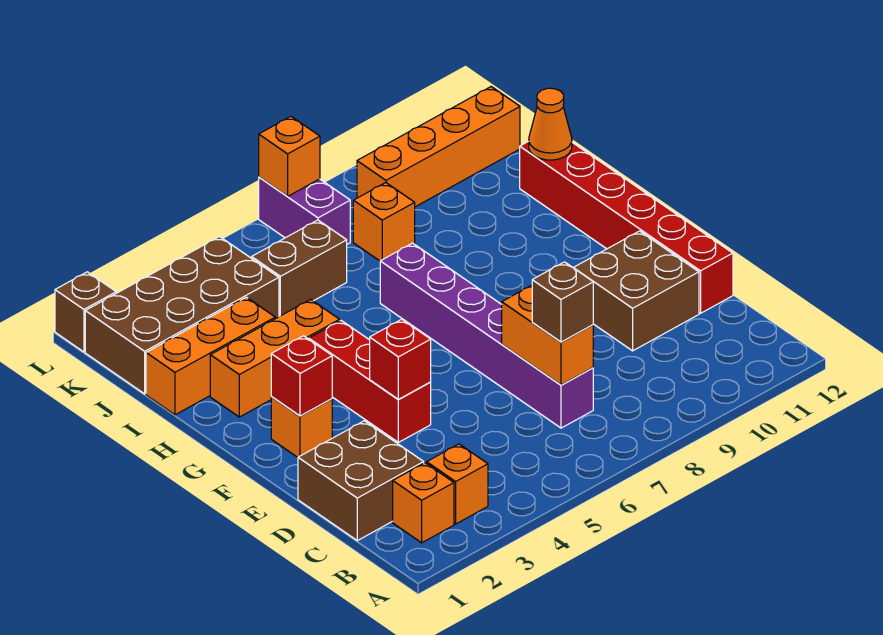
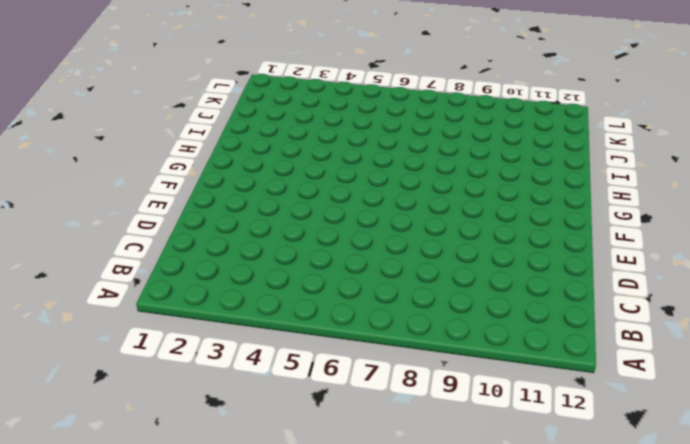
none -> orange 1x1 brick [393,463,454,543]
none -> orange 1x1 brick [427,444,488,524]
none -> brown 2x2 brick [298,421,424,541]

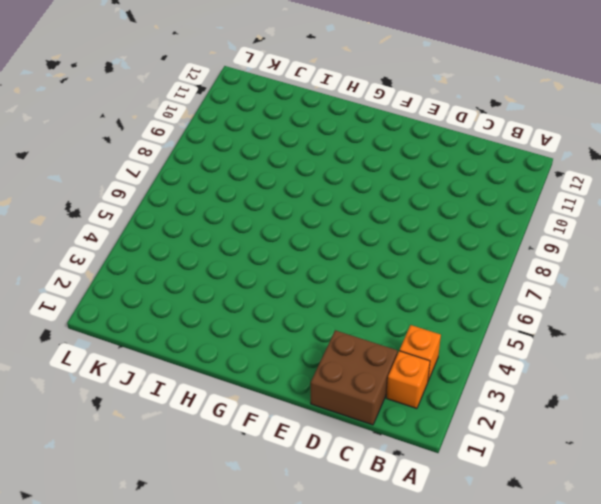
none -> purple 1x6 brick [380,243,593,428]
none -> brown 2x2 brick [574,231,699,351]
none -> red 1x6 brick [520,141,733,313]

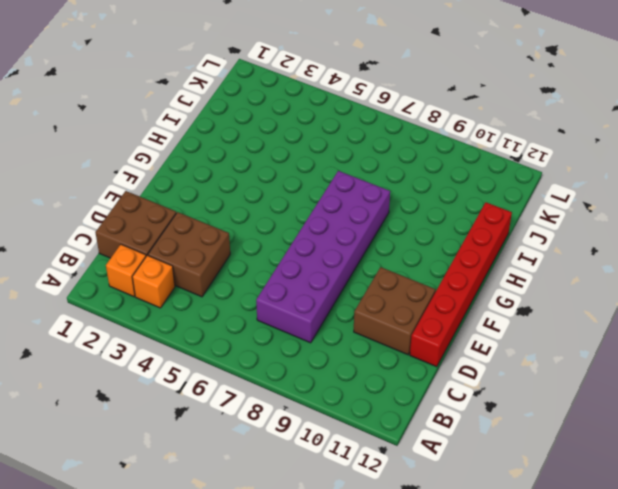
brown 2x2 brick [148,212,230,297] -> none
purple 2x6 brick [256,171,390,343] -> purple 1x6 brick [380,243,593,428]
none -> red 1x3 brick [309,321,431,442]
none -> orange 1x1 brick [271,397,332,457]
none -> orange 1x3 brick [210,299,340,417]

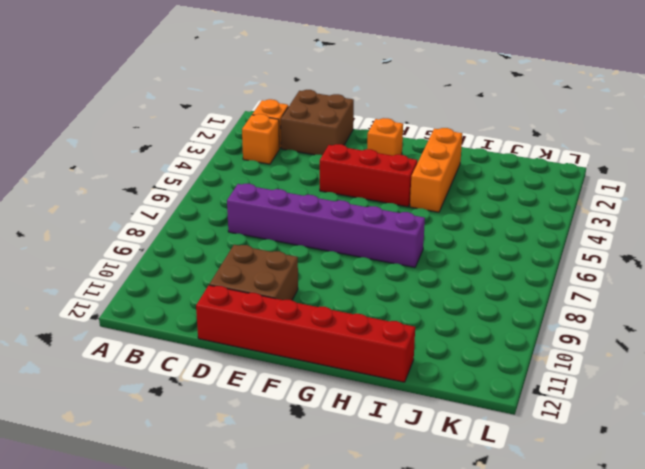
none -> orange 1x3 brick [146,297,275,415]
none -> brown 2x4 brick [85,237,279,394]
none -> brown 1x2 brick [252,220,347,317]

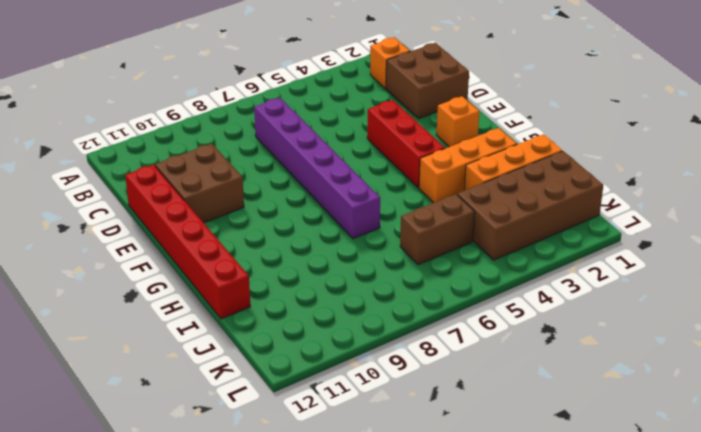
none -> orange 1x1 brick [427,444,488,524]
none -> orange 1x1 brick [353,183,415,261]
none -> purple 1x2 brick [259,177,350,244]

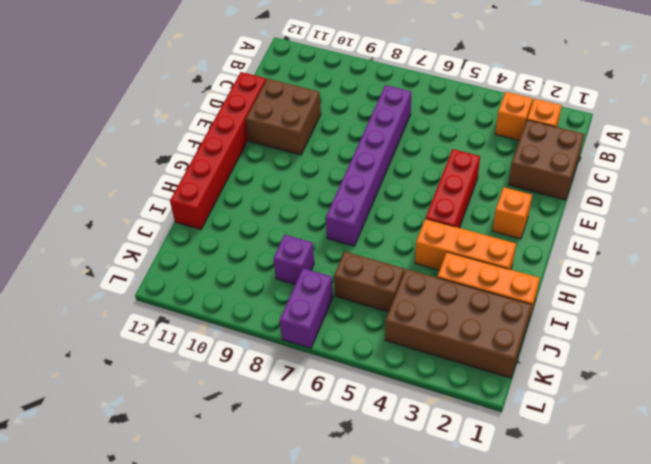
purple 1x1 brick [273,235,314,284] -> orange 1x1 brick [353,183,415,261]
none -> orange 1x4 brick [357,87,520,207]
none -> brown 1x1 brick [55,272,116,352]
none -> orange 1x2 brick [502,285,593,385]

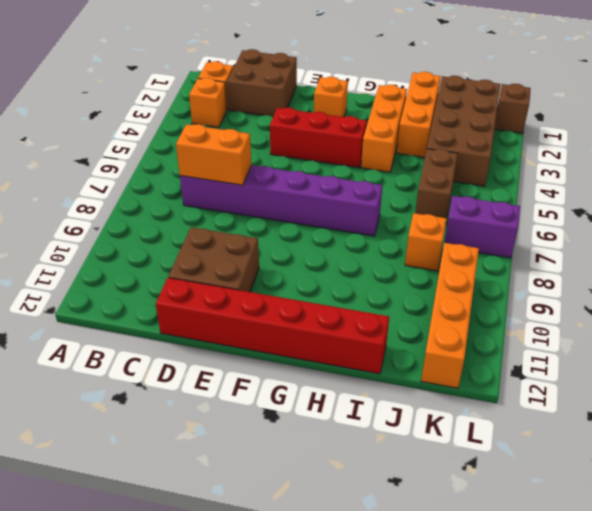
none -> red 1x1 brick [370,319,431,399]
none -> red 1x1 brick [271,336,332,416]
none -> orange 1x1 cone [529,88,572,160]

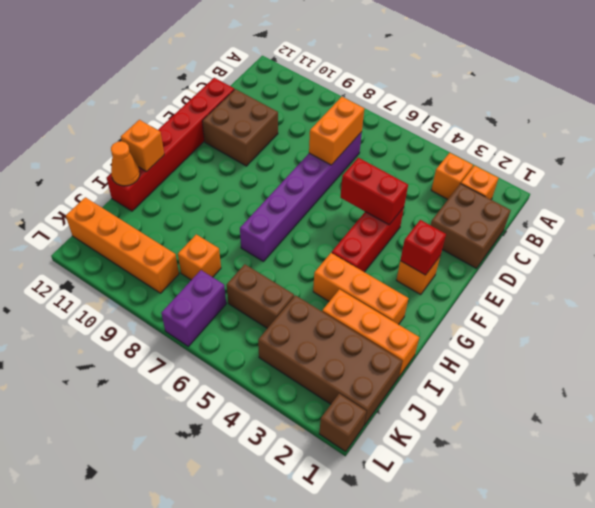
red 1x2 brick [340,158,408,225] -> red 1x1 brick [370,319,431,399]
orange 1x1 brick [121,120,164,172] -> orange 1x1 brick moved to [259,117,320,196]
none -> brown 1x1 brick [532,262,593,342]

